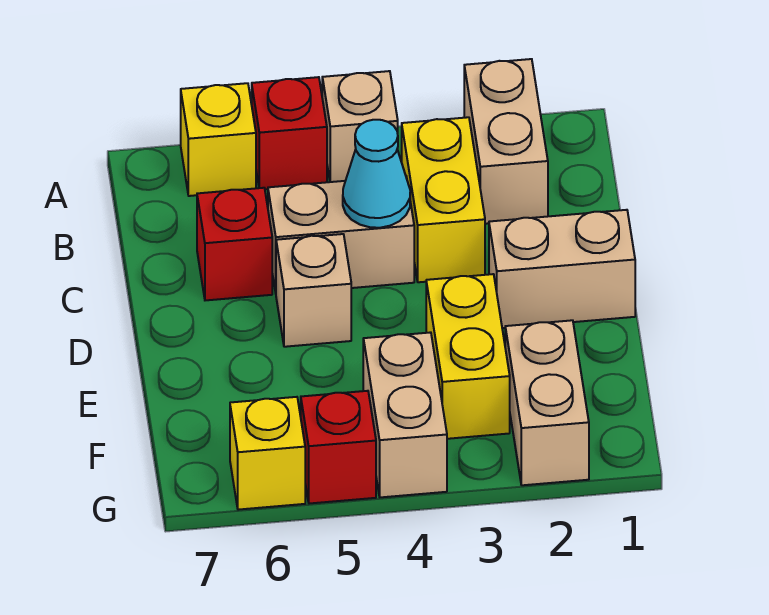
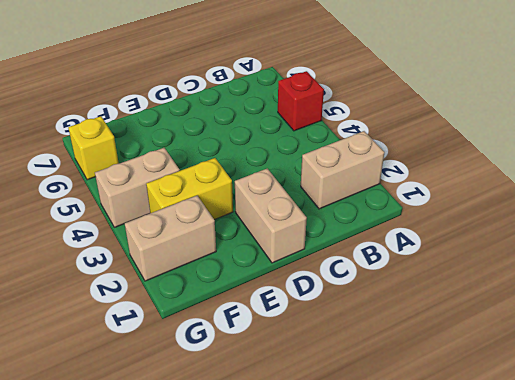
none -> tan 1x1 brick [322,71,398,182]
none -> yellow 1x1 brick [181,83,256,196]
none -> yellow 1x2 brick [402,117,485,282]

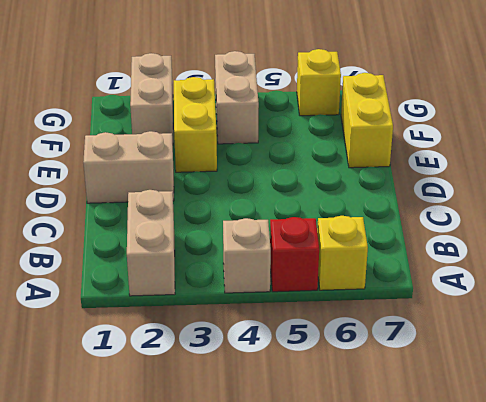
yellow 1x2 brick [341,73,393,168] -> yellow 1x2 brick moved to [402,117,485,282]
none -> tan 1x2 brick [268,176,414,293]
none -> red 1x1 brick [197,188,272,300]
none -> tan 1x1 brick [276,234,351,347]

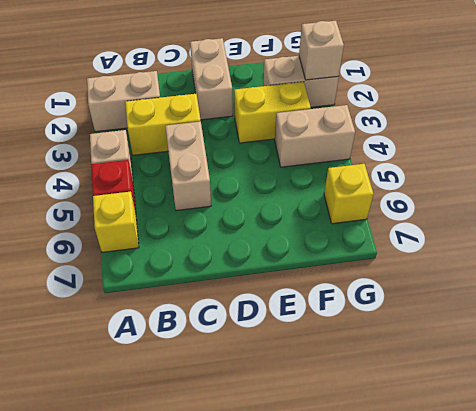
tan 1x1 brick [299,21,344,80] -> tan 1x1 brick moved to [276,234,351,347]
none -> red 1x1 brick [197,188,272,300]
none -> red 1x1 brick [301,391,376,504]
none -> cyan 1x1 cone [343,120,410,228]

